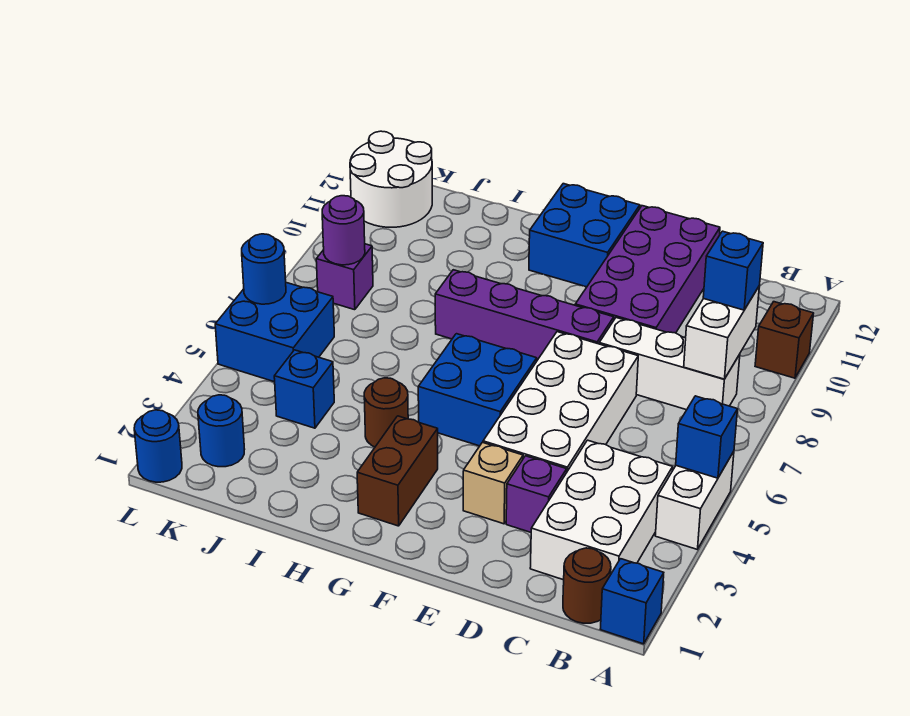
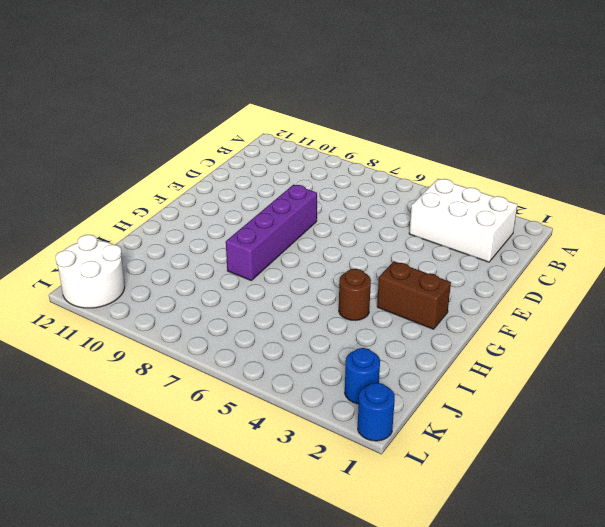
none -> blue 1x1 brick [600,559,664,644]
none -> white 1x2 brick [655,452,734,549]
none -> brown 1x1 brick [755,302,814,378]

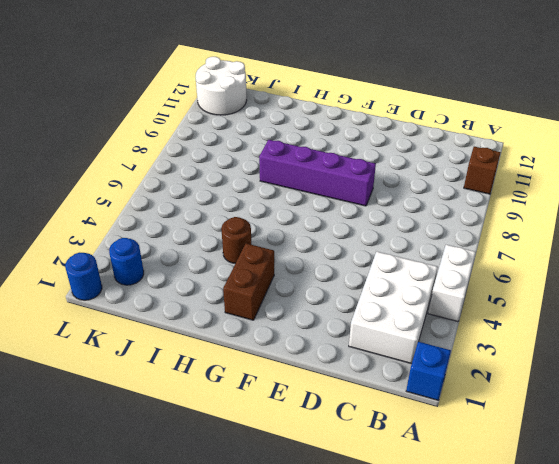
none -> brown 1x1 round brick [563,548,611,623]
none -> white 1x3 brick [599,318,740,410]
none -> purple 1x1 brick [506,456,567,532]

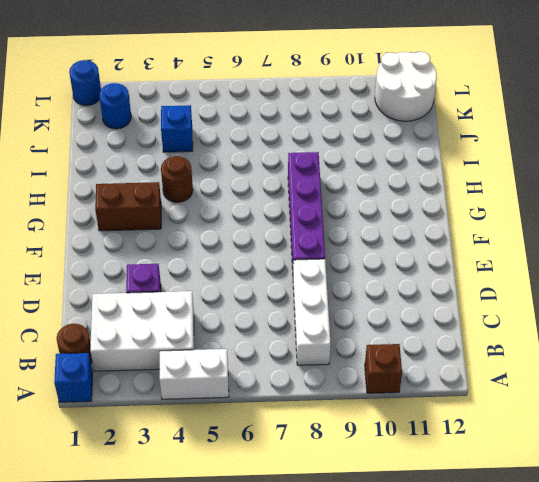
none -> white 2x4 brick [483,332,638,471]
none -> purple 2x4 brick [575,206,720,333]
none -> tan 1x1 brick [463,442,523,524]

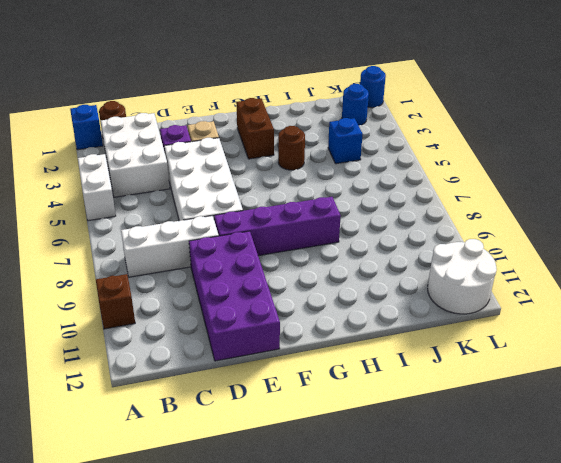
none -> blue 2x2 brick [418,334,537,446]
none -> blue 2x2 brick [529,184,640,287]
none -> blue 2x2 brick [215,283,334,382]

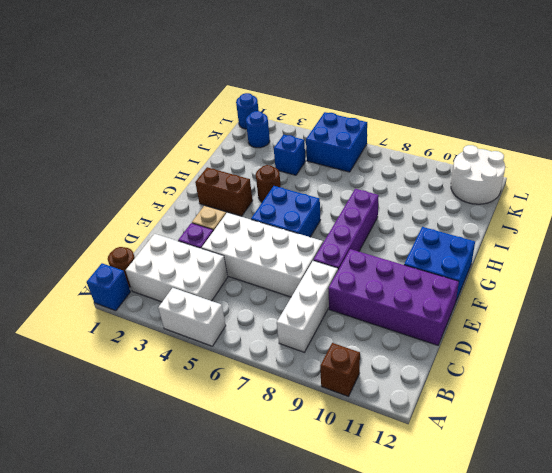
none -> purple 1x1 brick [316,244,373,310]
none -> blue 1x1 brick [676,396,738,478]
none -> white 1x2 brick [684,287,759,379]

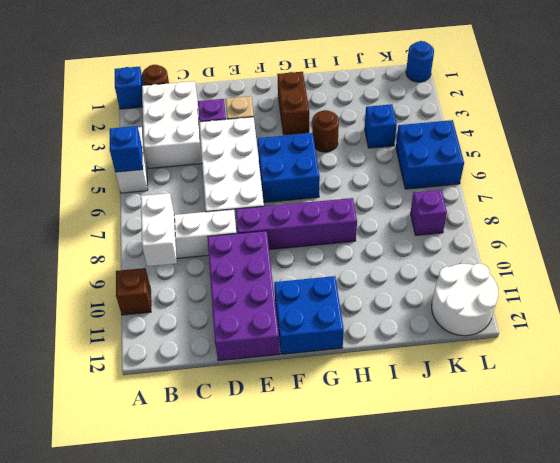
none -> blue 1x1 round brick [198,395,245,467]
none -> purple 1x1 round brick [322,196,365,265]
none -> blue 1x1 round brick [242,234,286,304]

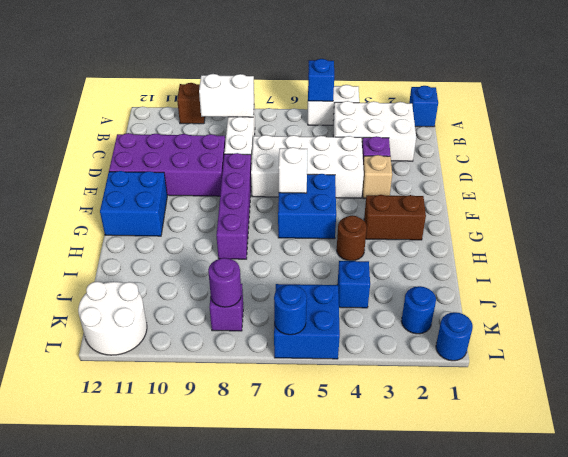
white 1x1 brick [279,147,307,193] -> none
none -> brown 1x1 round brick [563,548,611,623]
none -> blue 1x1 brick [703,231,763,310]

